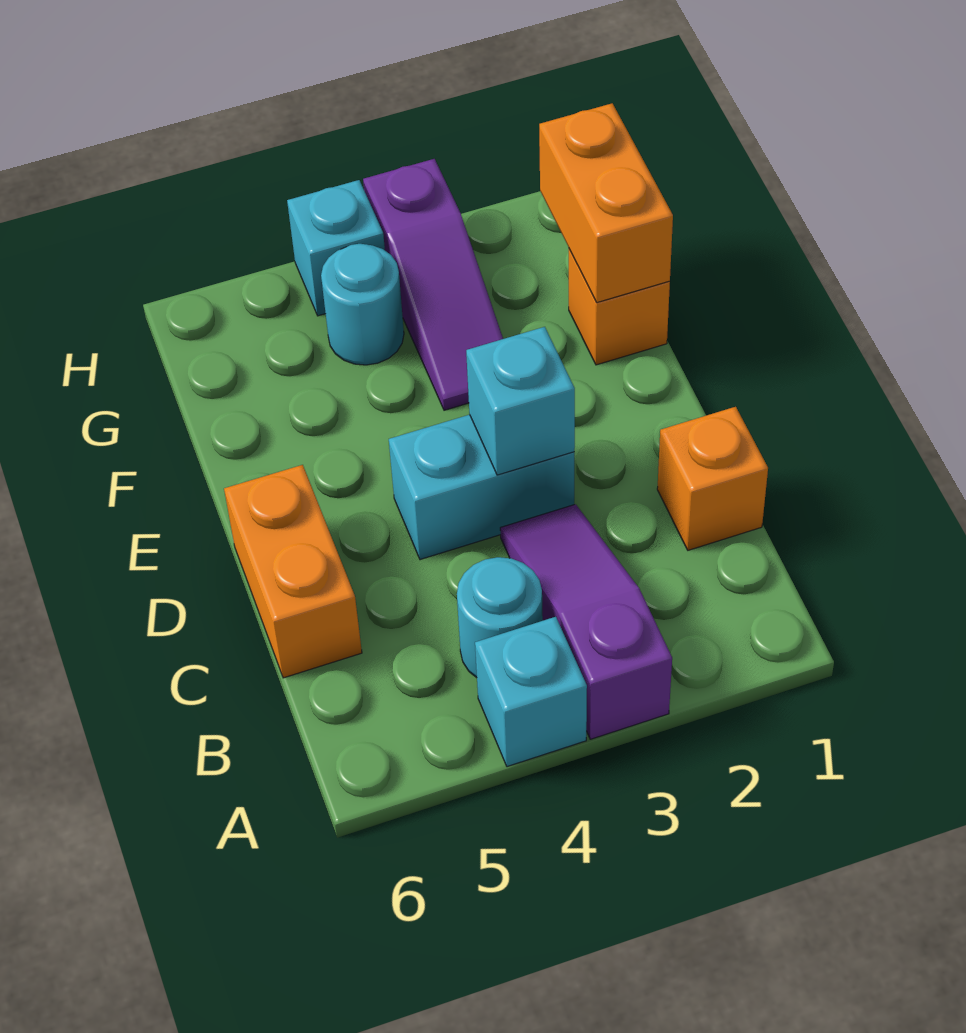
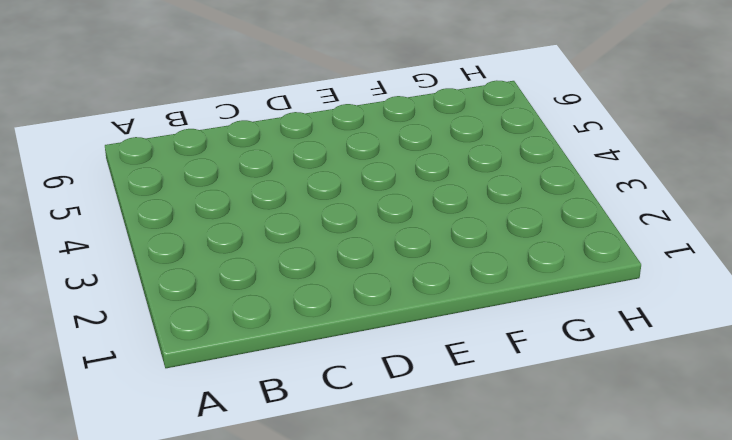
none -> purple 1x3 slope [500,504,672,739]
none -> cyan 1x1 brick [475,617,587,767]
none -> cyan 1x1 round brick [457,557,543,678]

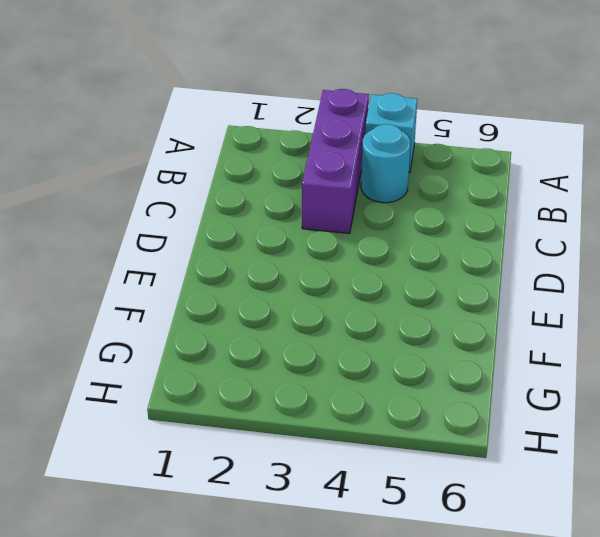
purple 1x3 brick [302,89,369,233] -> purple 1x3 slope [500,504,672,739]
none -> orange 1x1 brick [657,407,768,550]
none -> orange 1x2 brick [224,465,362,678]
none -> cyan 1x2 brick [389,415,574,560]

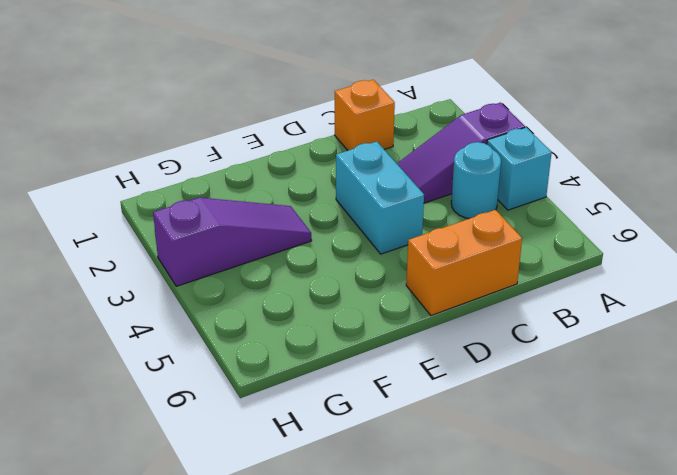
none -> orange 1x1 brick [569,249,670,365]
none -> cyan 1x1 round brick [321,244,404,365]
none -> cyan 1x1 brick [287,180,385,316]

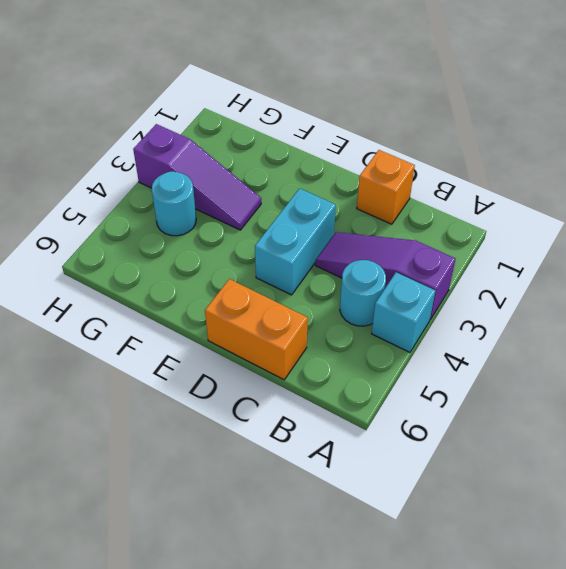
none -> orange 1x1 brick [569,249,670,365]
none -> cyan 1x1 brick [287,180,385,316]
none -> cyan 1x1 brick [466,327,575,475]

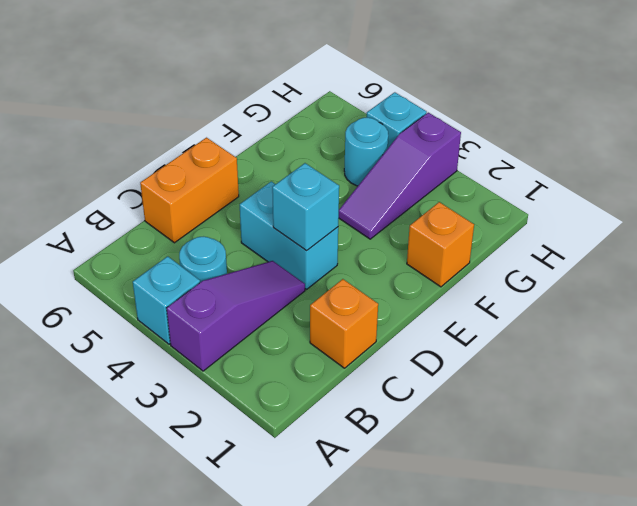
none -> orange 1x2 brick [539,103,673,303]

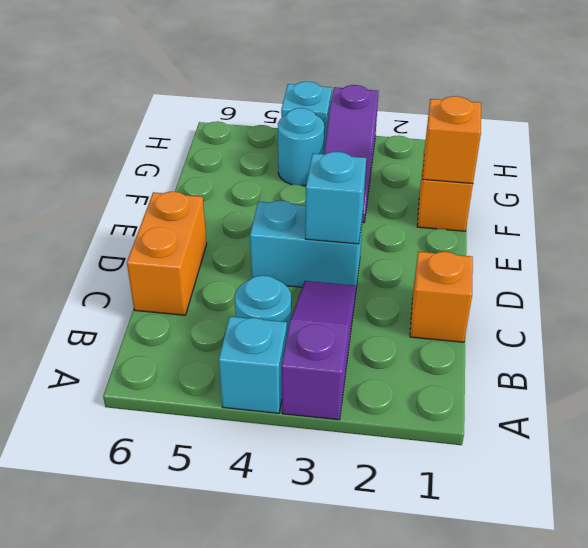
orange 1x1 brick [423,96,481,184] -> orange 1x2 brick [539,103,673,303]

